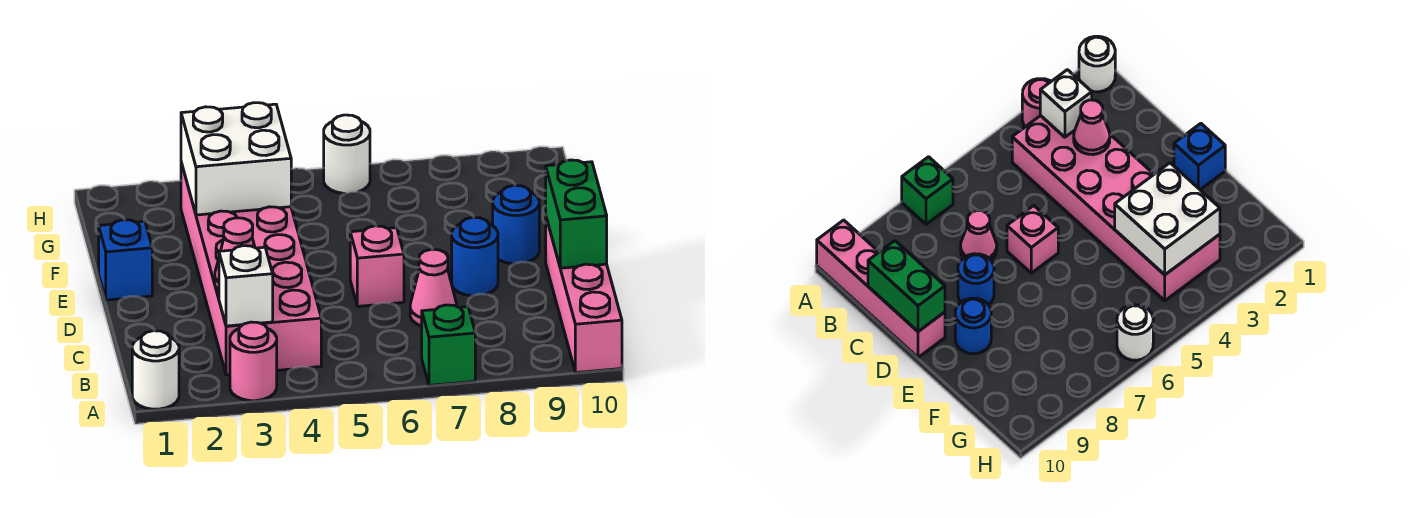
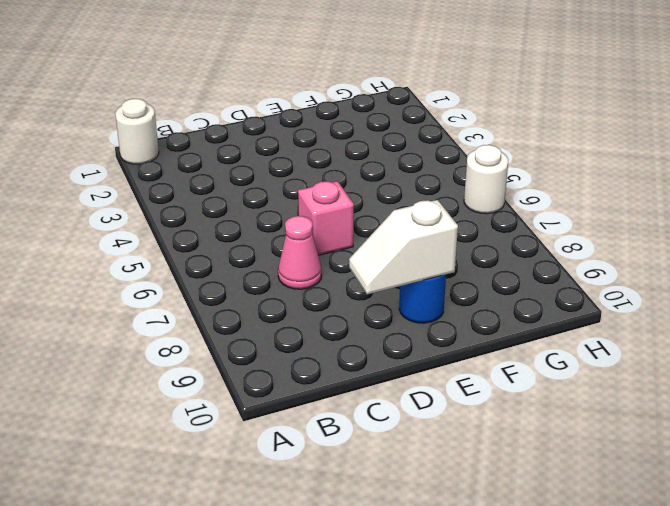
white 1x2 slope [349,200,458,294] -> none
none -> pink 1x1 round brick [230,322,277,401]
none -> green 1x1 brick [422,305,475,385]
none -> pink 1x4 brick [546,218,622,372]

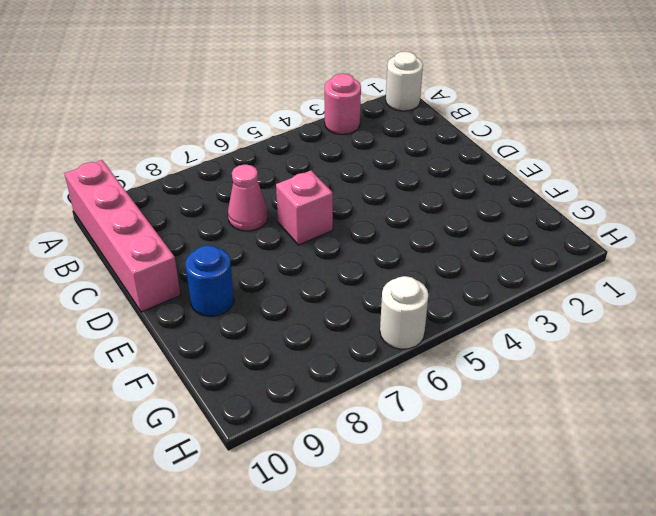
none -> green 1x1 brick [422,305,475,385]
none -> pink 2x6 brick [181,163,321,375]
none -> blue 1x1 round brick [452,217,498,296]

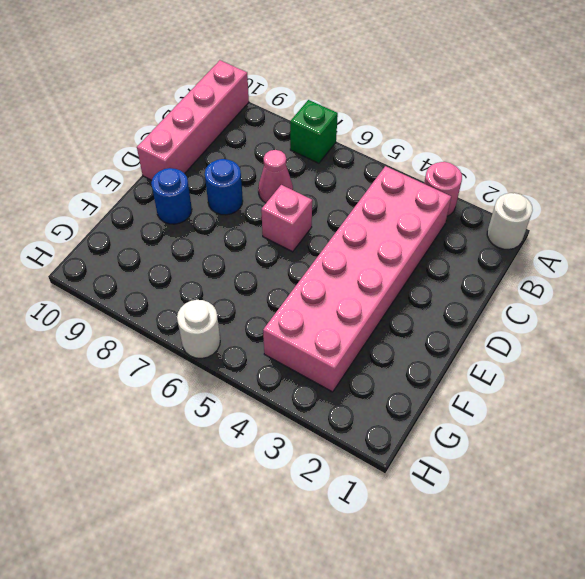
none -> blue 1x1 brick [99,220,152,300]
none -> white 1x1 brick [219,246,273,326]
none -> pink 1x1 cone [215,218,255,290]

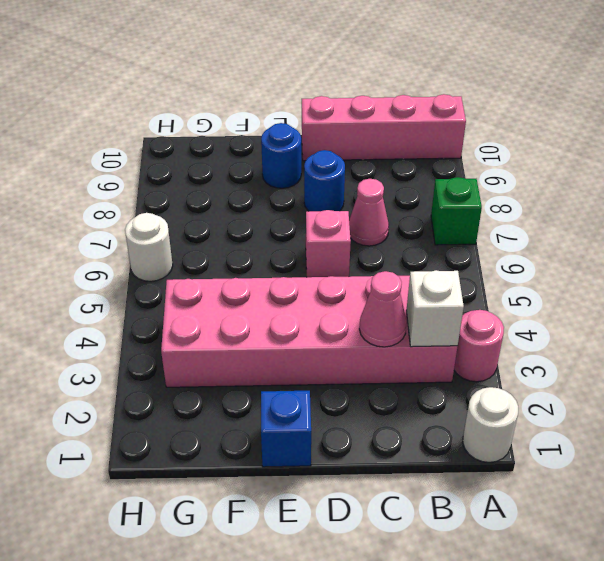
none -> green 1x2 brick [546,160,607,268]
none -> white 2x2 brick [181,103,291,215]

